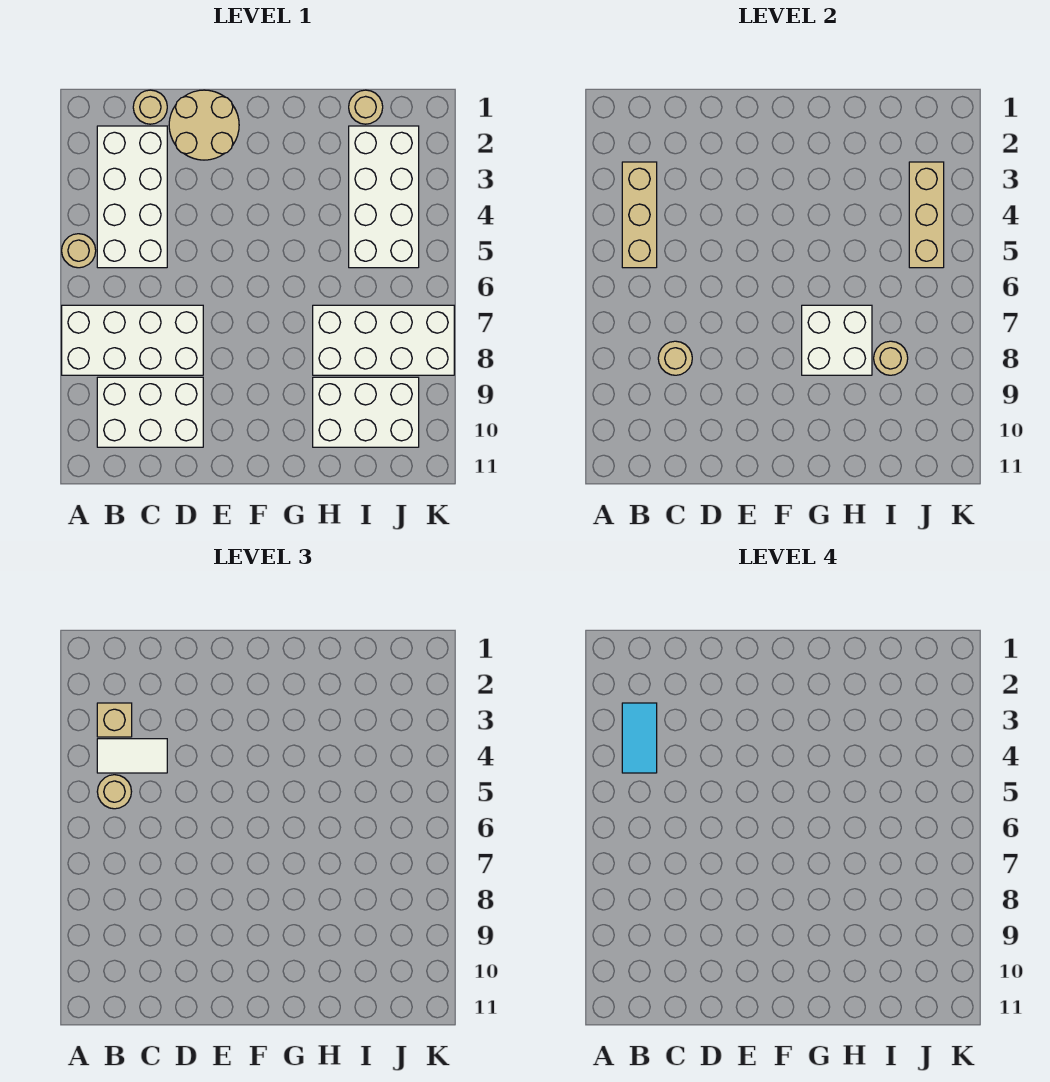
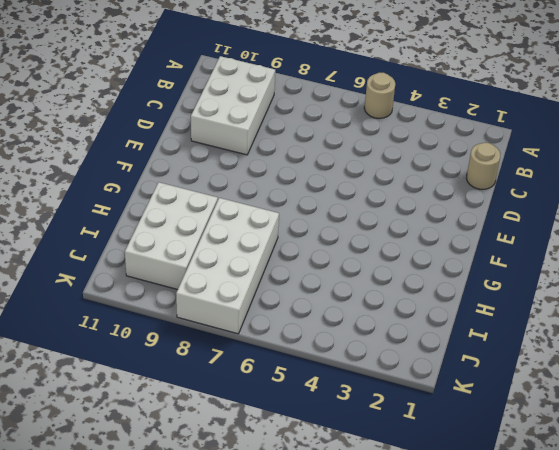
none -> white 2x4 brick [62,305,203,375]
none -> white 2x4 brick [97,126,167,268]
none -> tan 2x2 round brick [169,90,239,160]

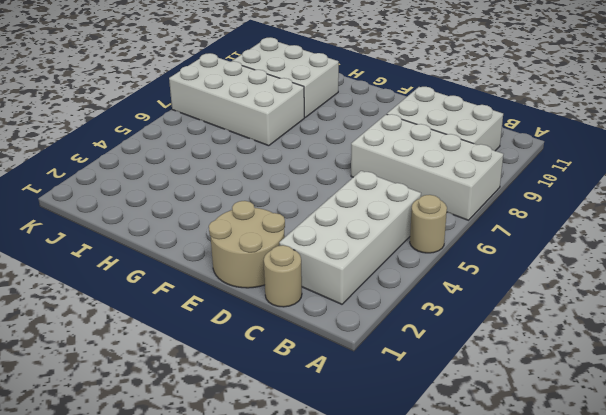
none -> tan 1x1 round brick [349,90,383,124]
none -> white 2x4 brick [349,126,419,268]
none -> tan 1x3 brick [622,162,657,268]

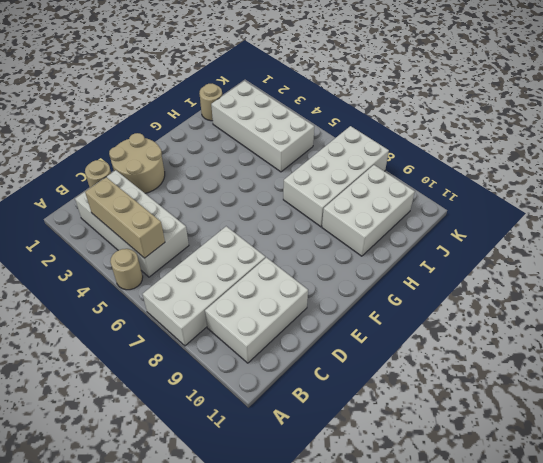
none -> tan 1x1 round brick [658,341,692,375]
none -> white 2x2 brick [802,305,872,375]
none -> tan 1x1 round brick [874,341,908,375]

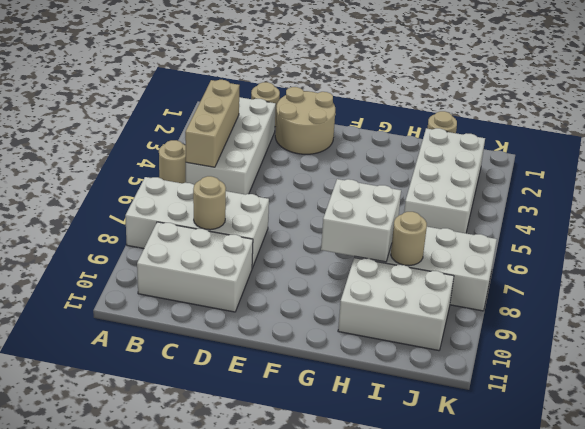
none -> tan 1x3 brick [909,162,944,268]
none -> tan 1x1 brick [97,703,132,737]
none -> white 1x2 tile [97,739,167,773]

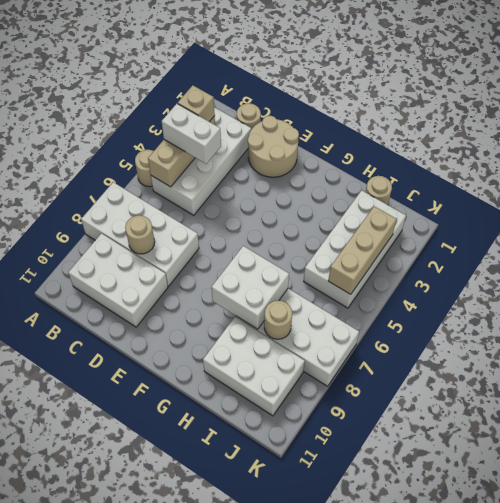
white 1x2 brick [162,104,221,164] -> white 1x2 tile [97,739,167,773]
none -> tan 1x1 round brick [97,775,132,809]
none -> cyan 1x2 tile [622,703,657,773]

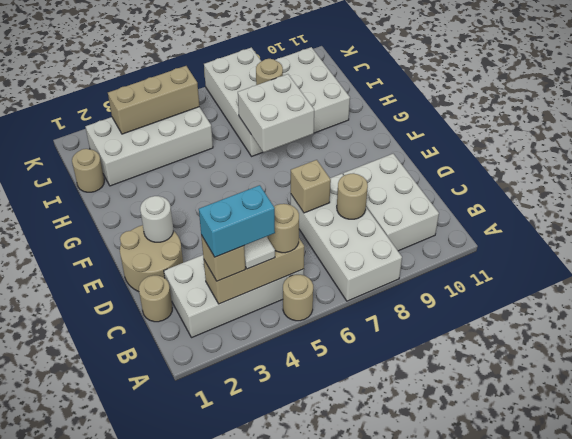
cyan 1x2 brick [199,185,275,257] -> cyan 1x2 tile [622,703,657,773]
tan 1x1 brick [291,160,331,213] -> none
white 1x1 round brick [140,196,173,242] -> none

